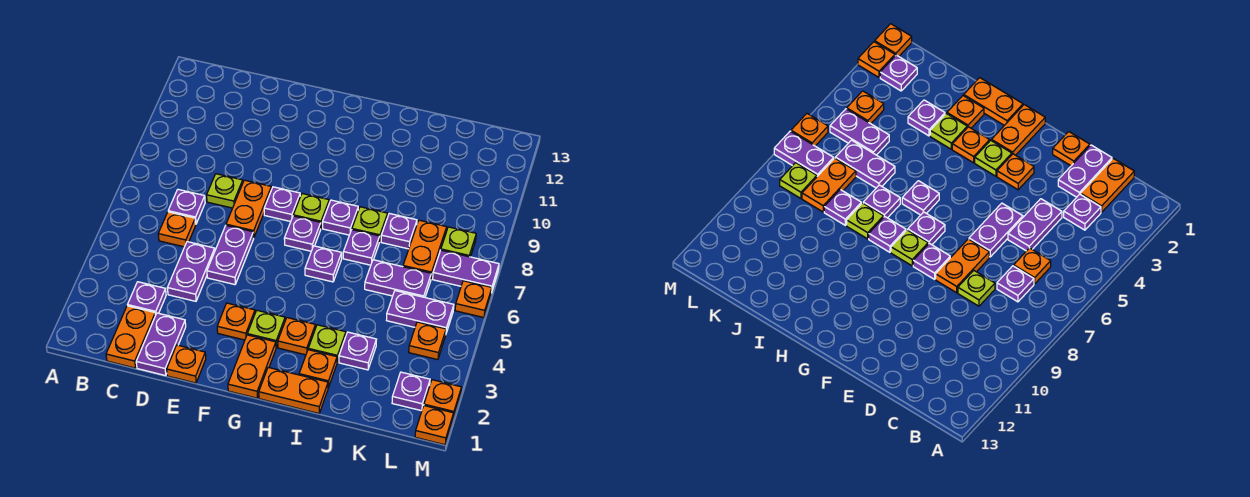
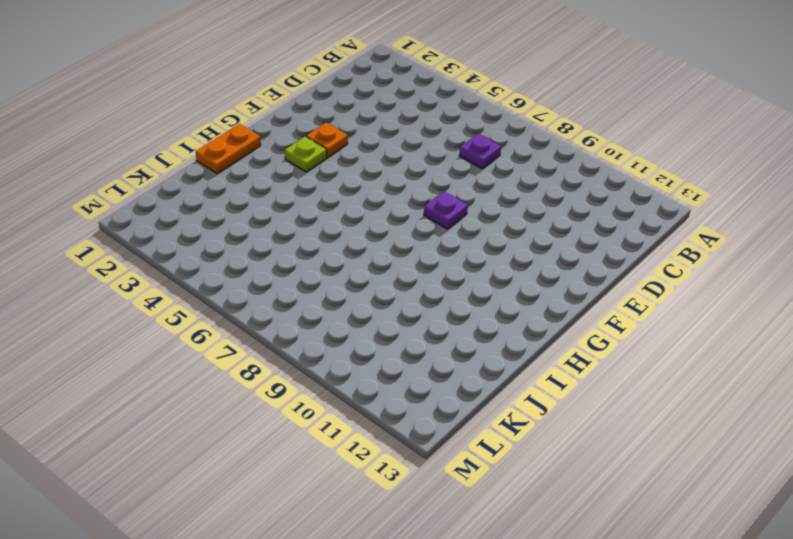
none -> orange 1x2 plate [106,306,156,368]
none -> purple 1x1 plate [128,282,166,315]
none -> orange 1x1 plate [158,212,196,247]
none -> purple 1x2 plate [136,313,186,376]

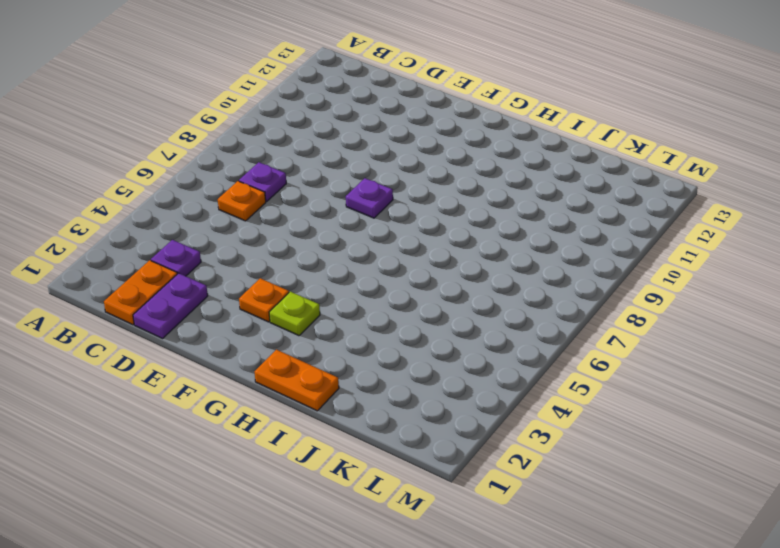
none -> purple 1x2 plate [168,242,215,301]
none -> lime 1x1 plate [207,174,243,208]
none -> orange 1x1 plate [167,345,206,383]
none -> purple 1x2 plate [207,225,254,285]

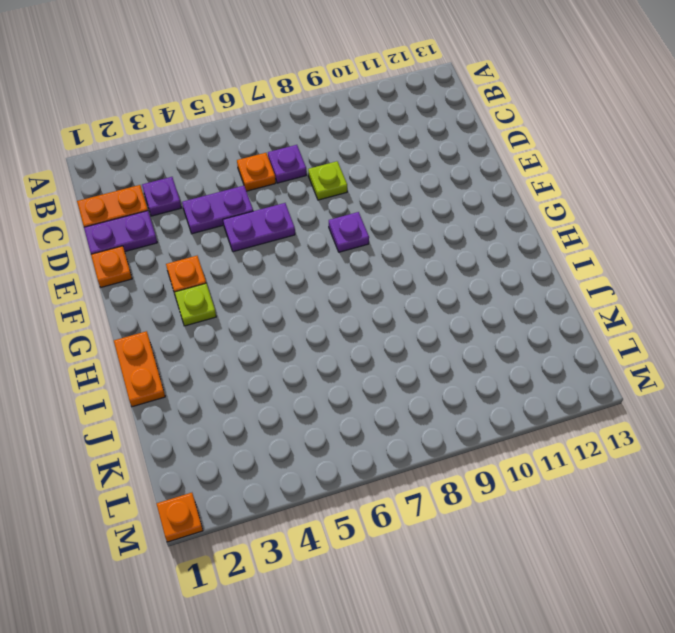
none -> orange 1x2 plate [226,180,272,237]
none -> orange 1x2 plate [228,335,276,398]
none -> purple 1x1 plate [284,216,321,251]
none -> lime 1x1 plate [293,194,329,228]

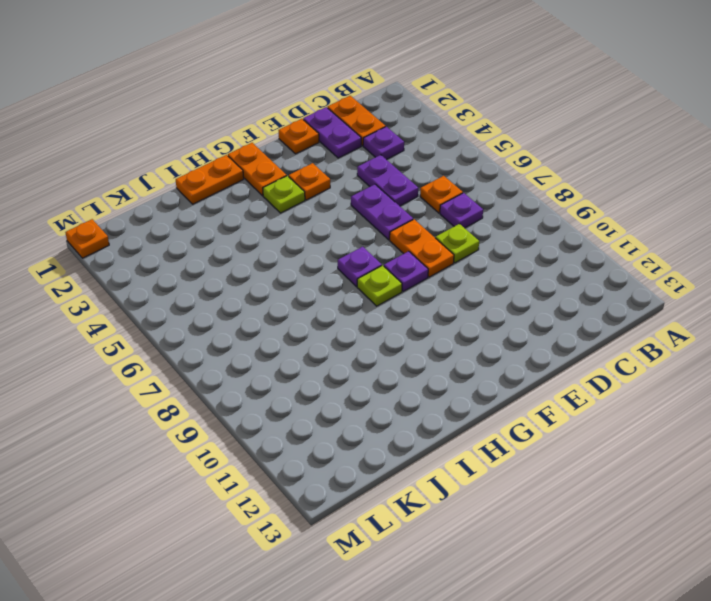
none -> orange 1x1 plate [278,318,315,355]
none -> purple 1x1 plate [305,246,342,282]
none -> purple 1x1 plate [323,200,358,235]
none -> orange 1x1 plate [299,350,337,388]

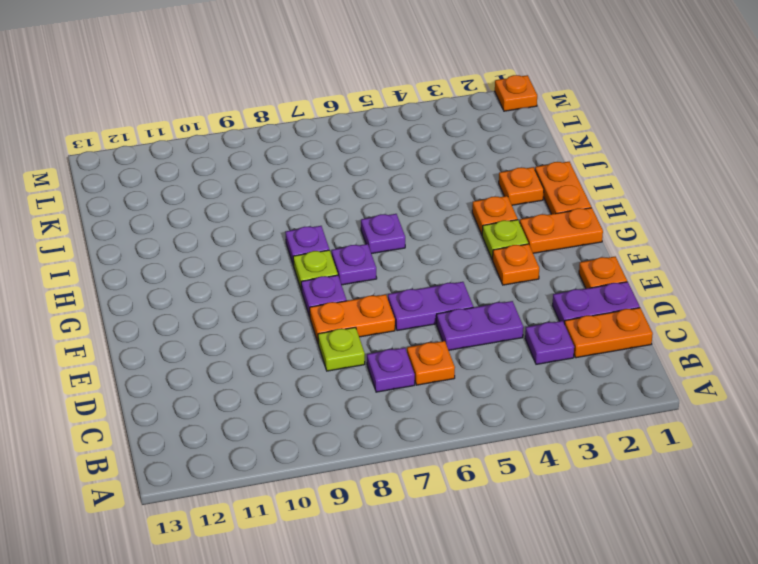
none -> lime 1x1 plate [308,325,346,362]
none -> purple 1x1 plate [343,230,380,265]
none -> lime 1x1 plate [352,207,388,242]
none -> purple 1x1 plate [339,332,377,370]

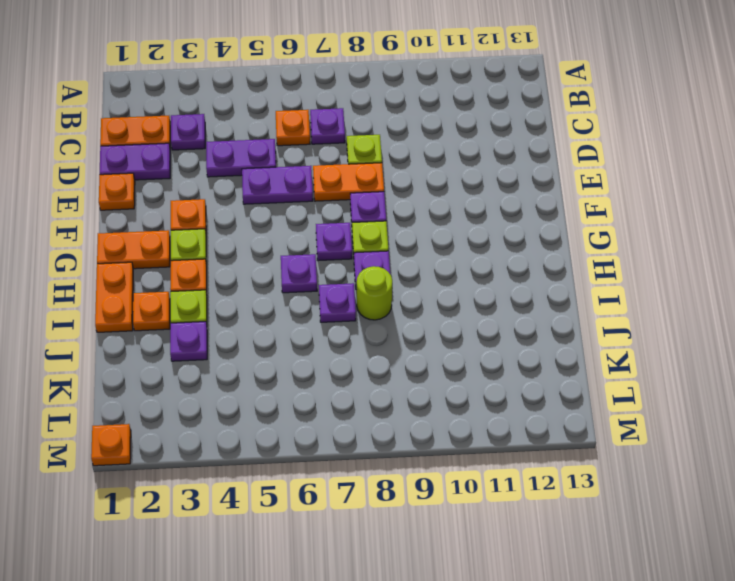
lime 1x1 round brick [357,266,392,320] -> lime 1x1 plate [352,207,388,242]
none -> purple 1x2 plate [365,260,431,297]
none -> purple 1x1 plate [381,213,417,249]
none -> purple 1x2 plate [387,291,454,333]
none -> orange 1x2 plate [403,220,447,278]

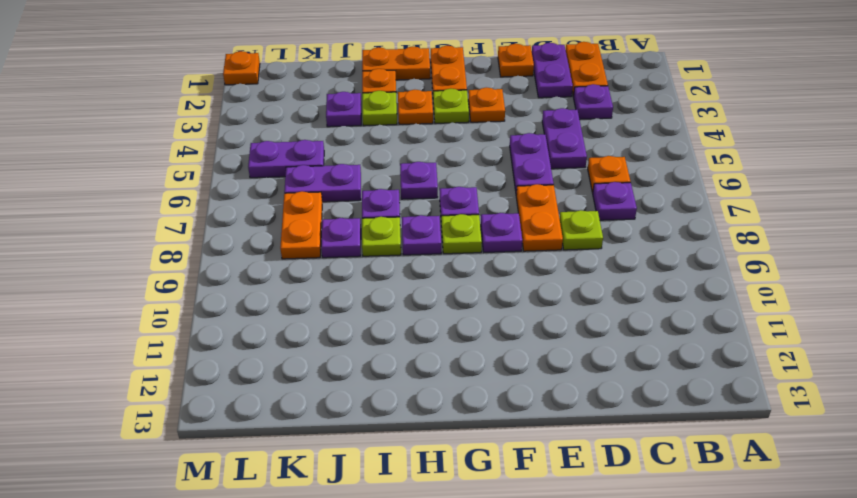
none -> purple 1x1 plate [392,372,430,411]
none -> orange 1x1 plate [409,322,446,360]
none -> purple 1x2 plate [433,250,499,293]
none -> lime 1x1 plate [441,227,476,257]

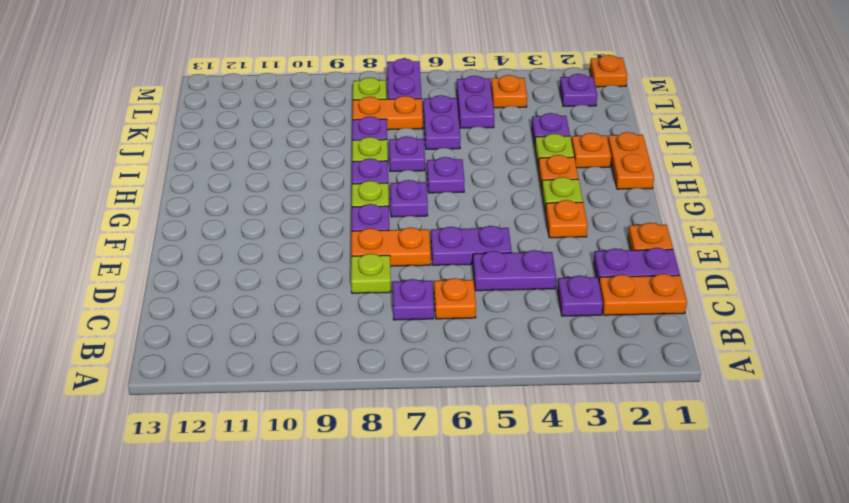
none -> orange 1x2 plate [228,335,276,398]
none -> orange 1x1 plate [424,380,461,418]
none -> orange 1x1 plate [455,281,492,318]

